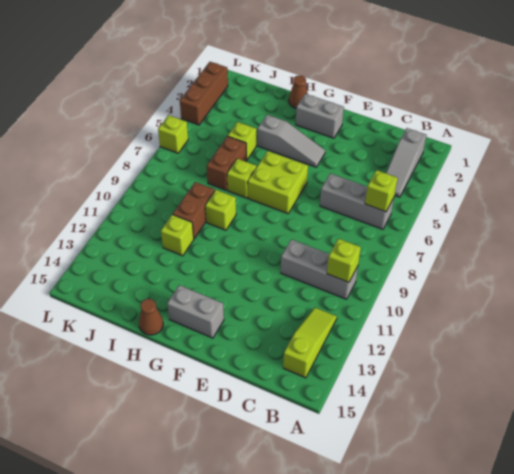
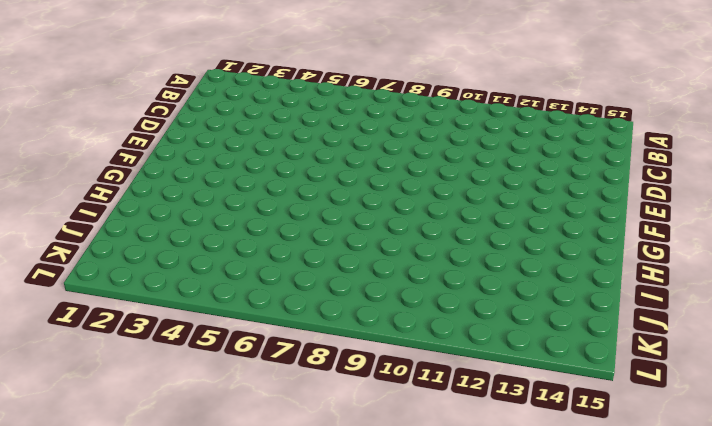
none -> grey 1x3 slope [386,128,427,197]
none -> grey 1x3 brick [320,173,394,229]
none -> grey 1x3 brick [281,239,358,299]

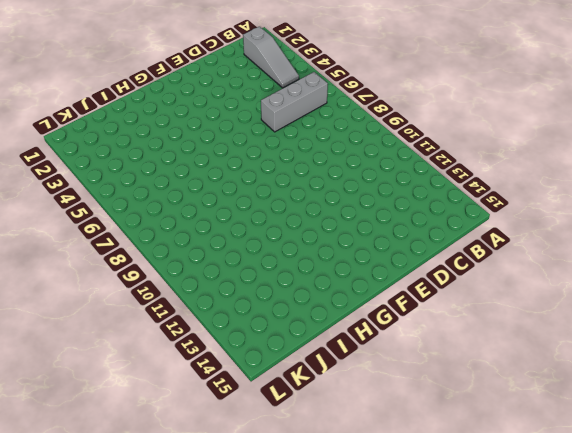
none -> grey 1x3 brick [281,239,358,299]
none -> lime 1x3 slope [283,308,337,378]
none -> grey 1x2 brick [296,94,344,138]

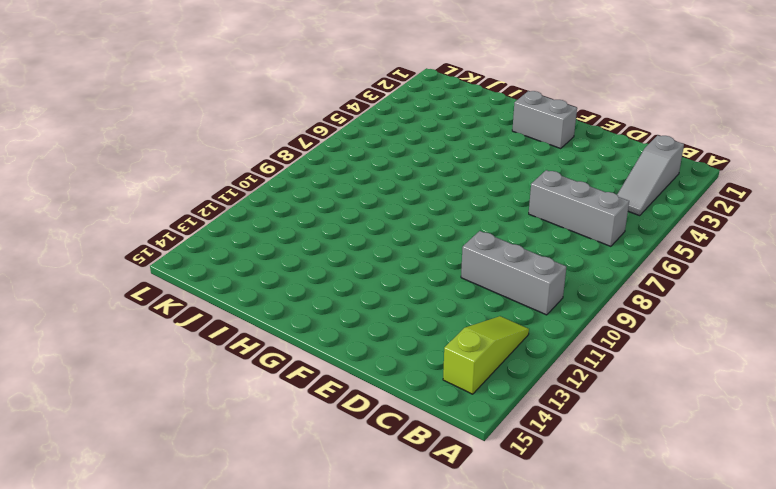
none -> grey 1x3 slope [258,115,325,167]
none -> lime 2x2 brick [248,151,308,214]
none -> grey 1x2 brick [167,285,224,338]

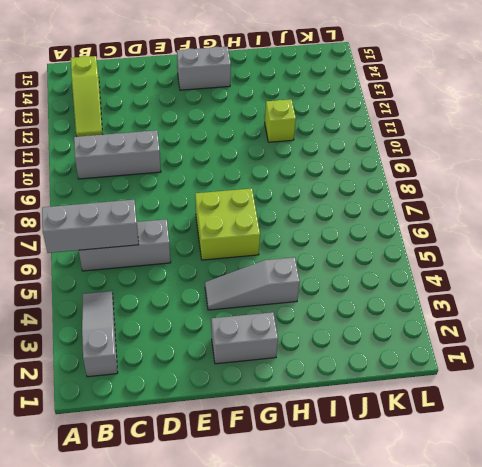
grey 1x3 brick [42,200,139,253] -> lime 1x1 brick [365,170,398,212]
none -> brown 1x1 cone [289,76,308,108]
none -> lime 1x1 brick [227,159,257,198]
none -> lime 1x1 brick [205,190,236,230]

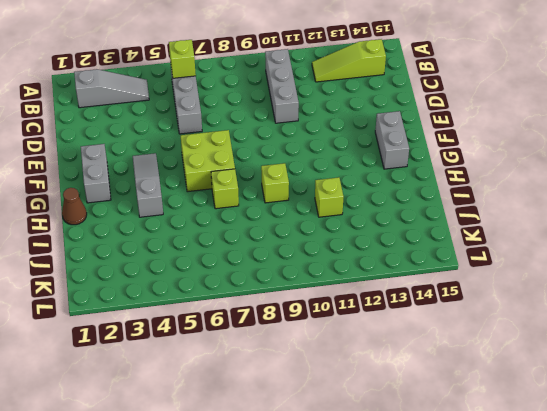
none -> brown 1x1 cone [139,299,163,335]
none -> lime 1x1 brick [228,122,256,160]
none -> brown 1x2 brick [207,136,247,190]

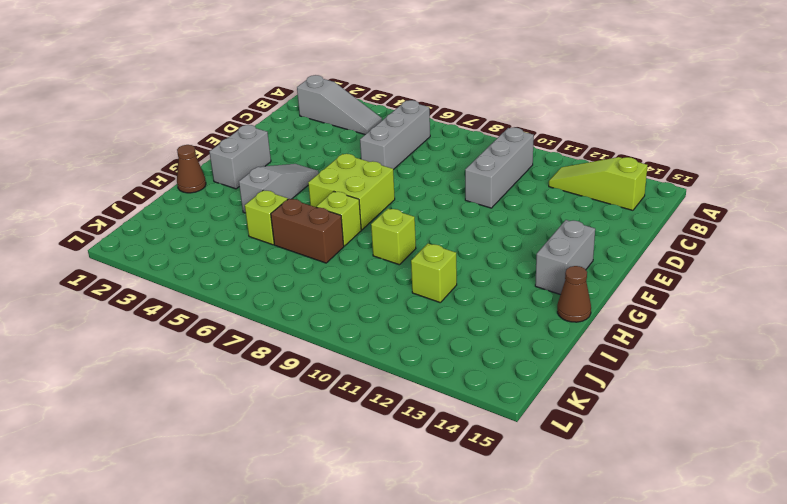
none -> brown 1x2 brick [173,182,215,239]
none -> brown 1x3 brick [180,62,228,125]
none -> lime 1x1 brick [158,115,188,153]

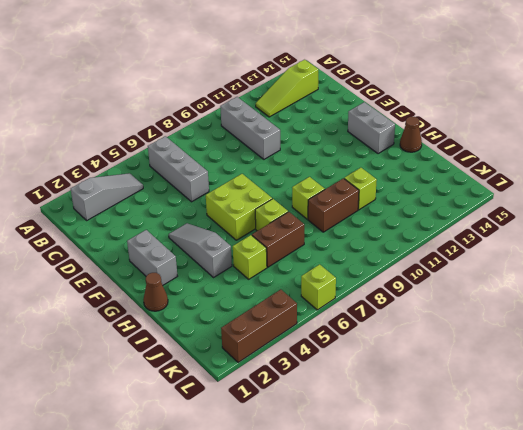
none -> lime 1x1 brick [365,170,398,212]
none -> lime 1x1 brick [327,239,361,282]

